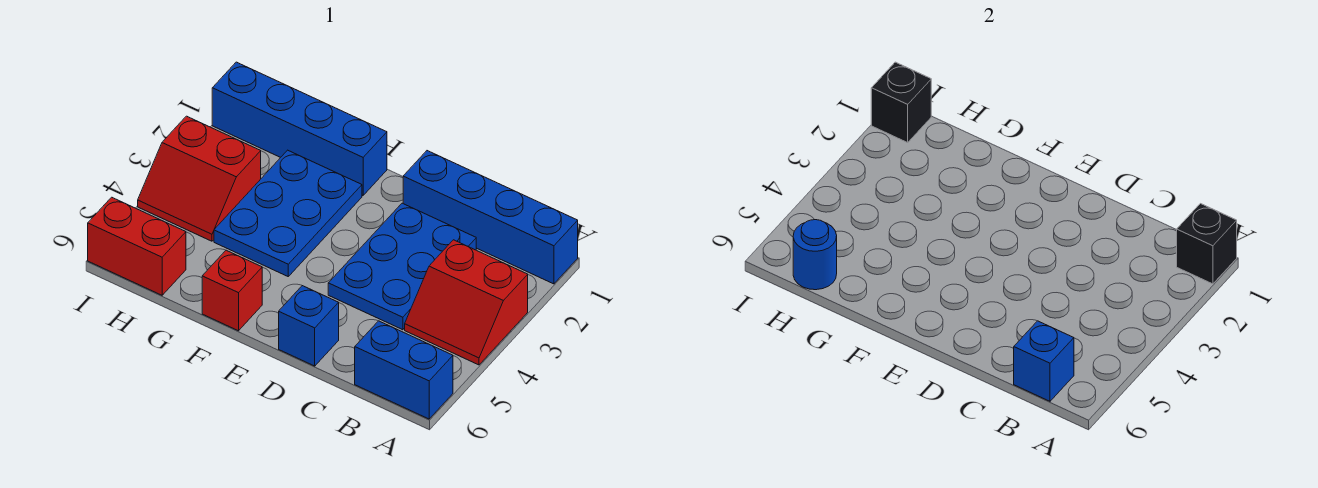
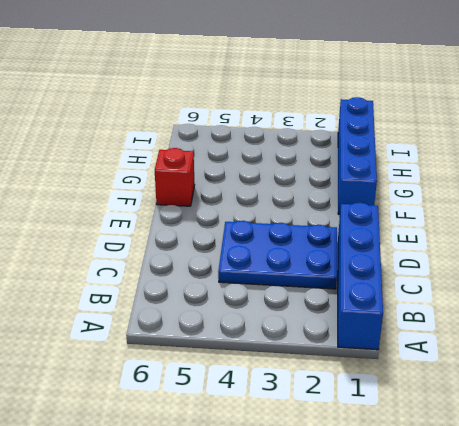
none -> red 2x2 slope [405,240,528,365]
none -> blue 1x2 brick [355,321,453,419]
none -> blue 1x1 brick [279,286,339,366]

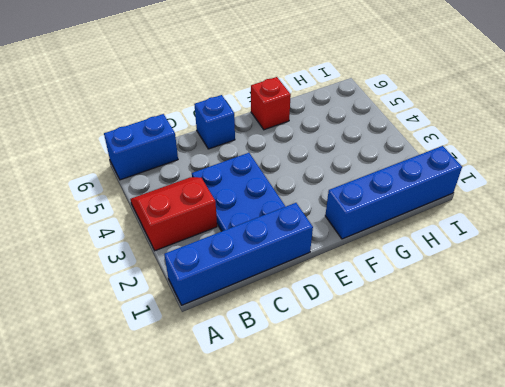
none -> blue 2x3 plate [214,150,362,276]
none -> red 2x2 slope [138,116,261,241]
none -> red 1x2 brick [88,197,186,295]

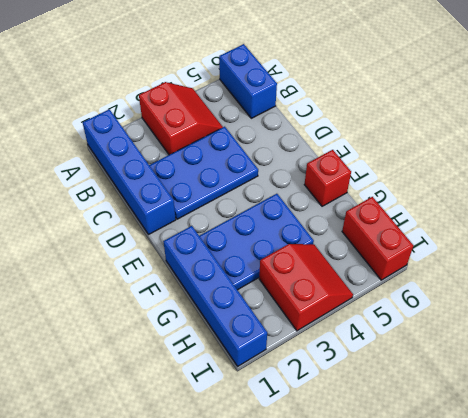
none -> blue 1x1 brick [279,286,339,366]
none -> black 1x1 brick [1177,204,1237,284]
none -> blue 1x1 brick [1014,321,1074,401]

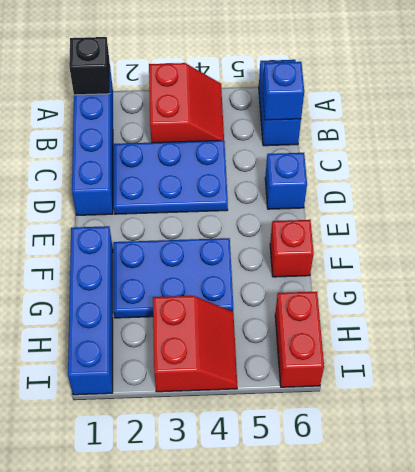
none -> blue 1x1 round brick [793,220,837,290]
none -> black 1x1 brick [871,62,931,143]

